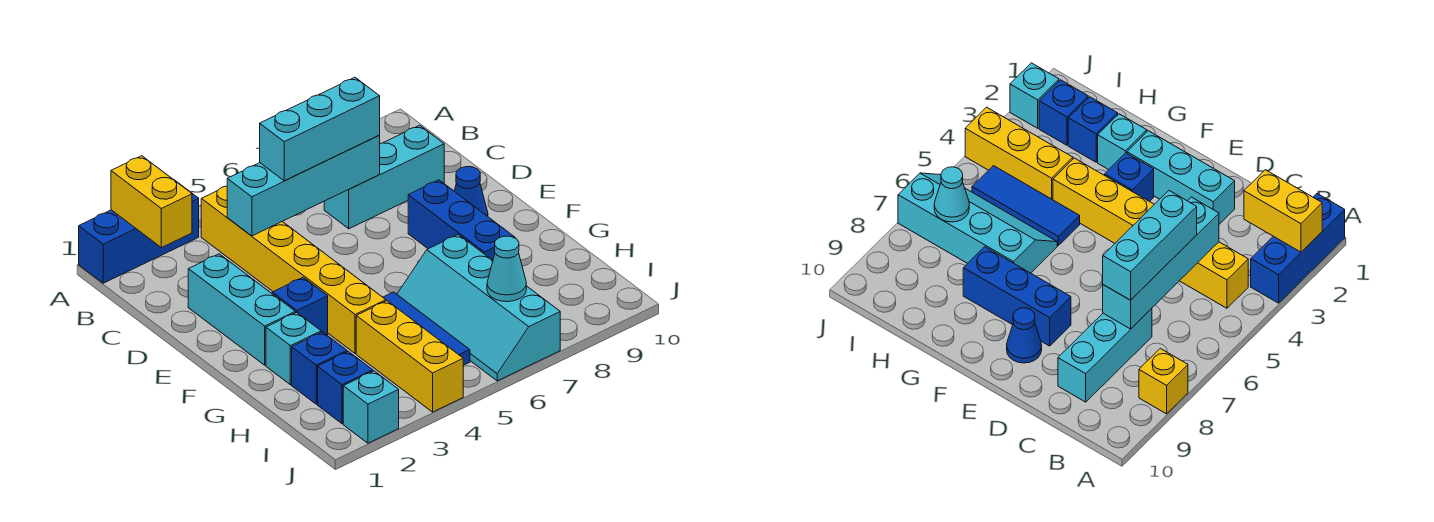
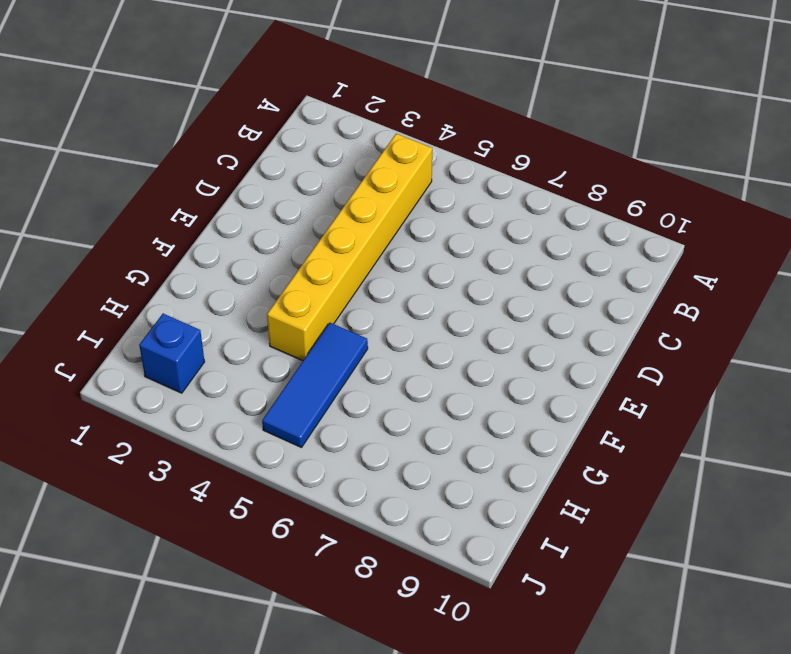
none -> blue 1x3 brick [79,181,199,283]
none -> yellow 1x1 brick [1139,348,1188,414]
none -> cyan 1x3 brick [324,125,444,229]

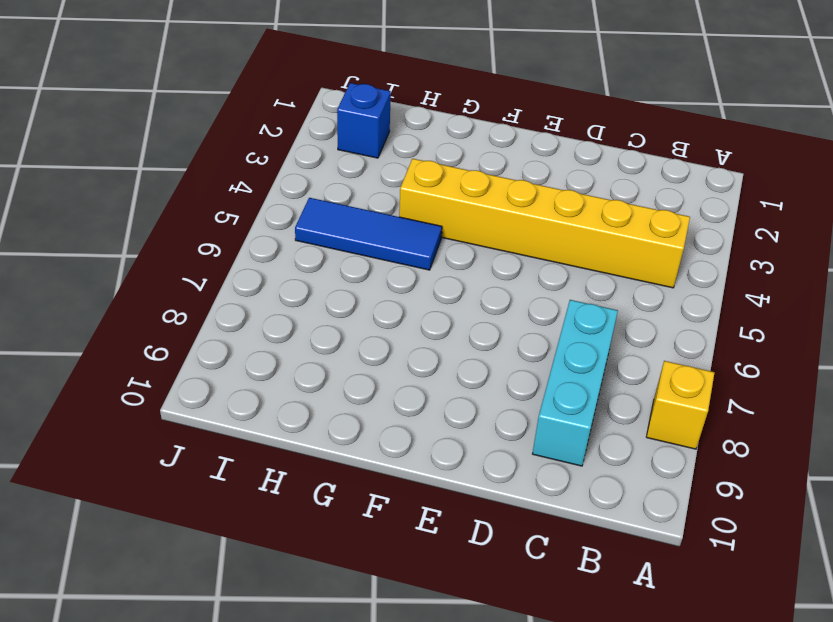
none -> blue 1x3 brick [79,181,199,283]
none -> cyan 1x3 brick [188,254,295,365]
none -> blue 1x3 brick [408,180,515,260]

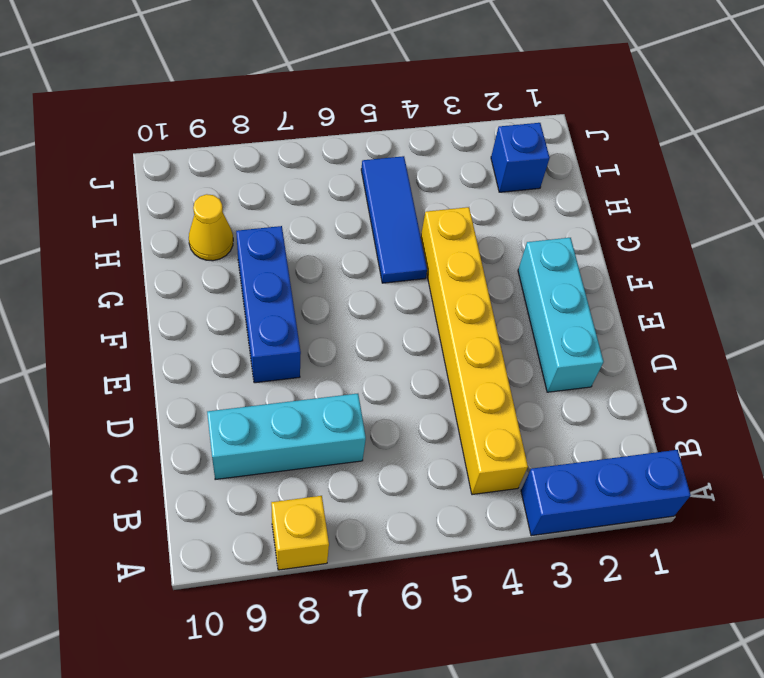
yellow 1x1 cone [189,194,233,261] -> none
none -> blue 1x1 cone [454,167,488,216]
none -> blue 1x1 brick [272,277,328,335]
none -> cyan 1x1 brick [266,312,321,385]

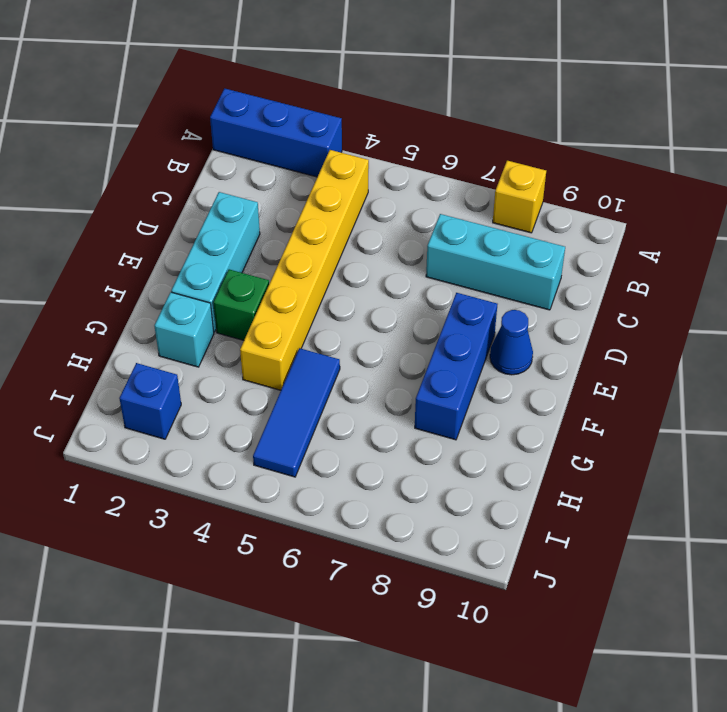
green 1x1 brick [213,269,269,340] -> blue 1x1 brick [272,277,328,335]
none -> cyan 2x4 slope [397,235,560,381]
none -> blue 1x1 brick [292,332,347,404]
none -> yellow 1x3 brick [356,301,463,412]

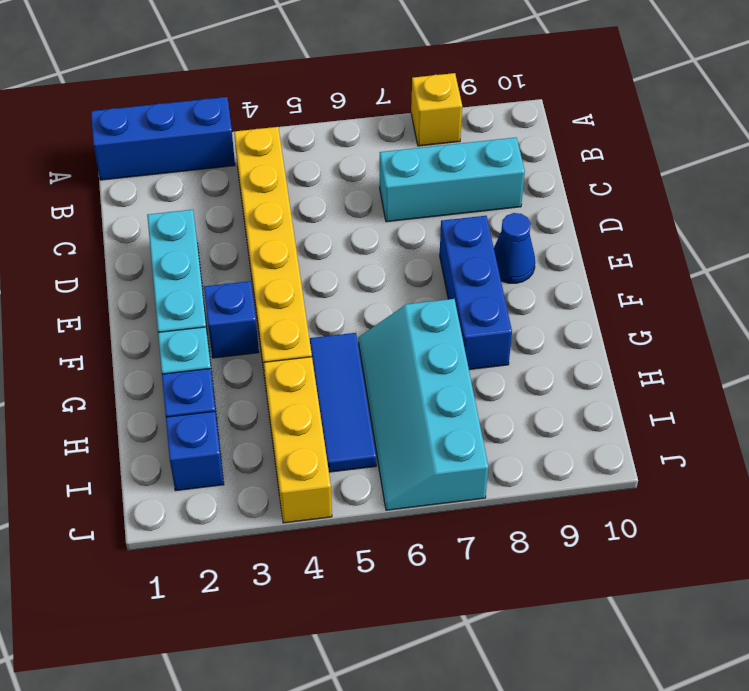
none -> cyan 1x1 brick [343,371,399,443]
none -> yellow 1x2 brick [111,156,192,248]
none -> cyan 1x4 brick [227,135,380,236]

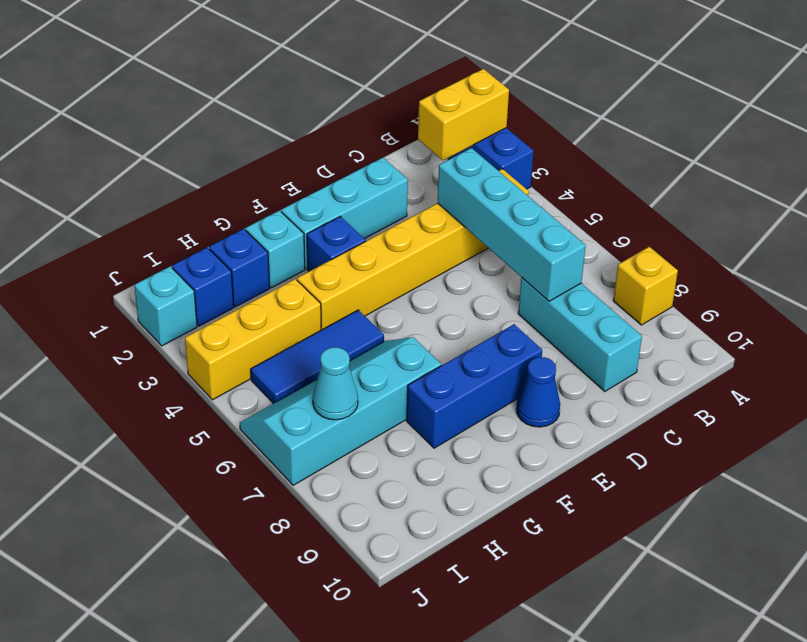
none -> cyan 1x3 brick [260,77,380,181]

